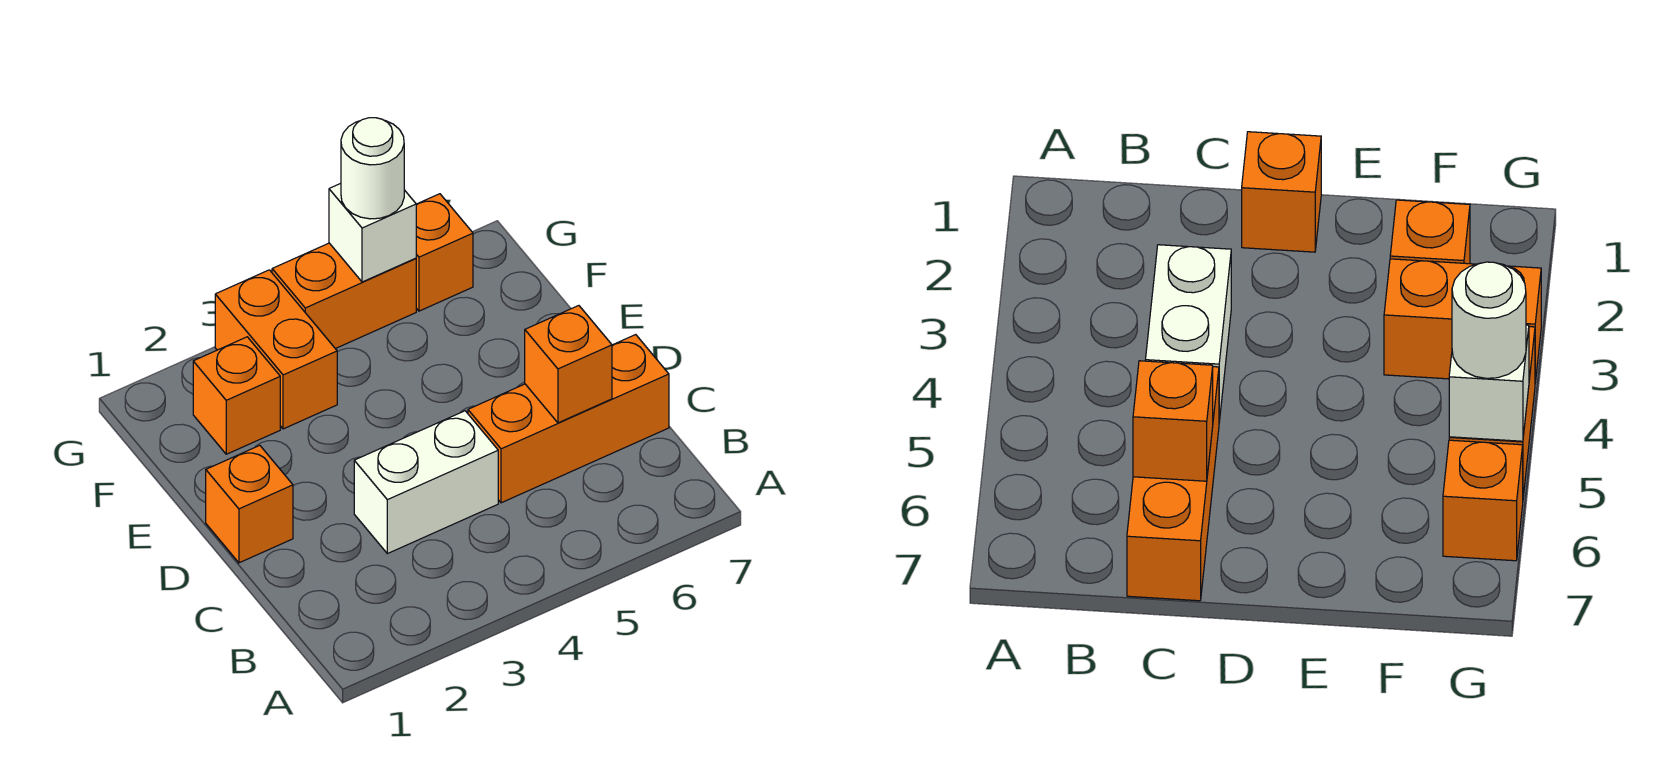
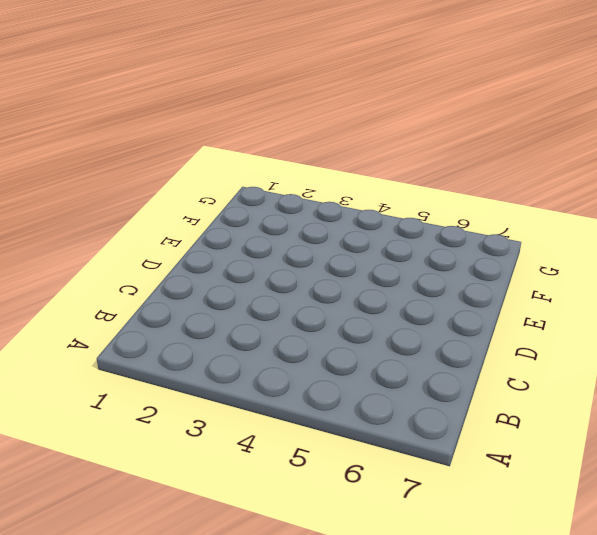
none -> white 1x2 brick [354,411,498,554]
none -> orange 1x3 brick [468,335,669,503]

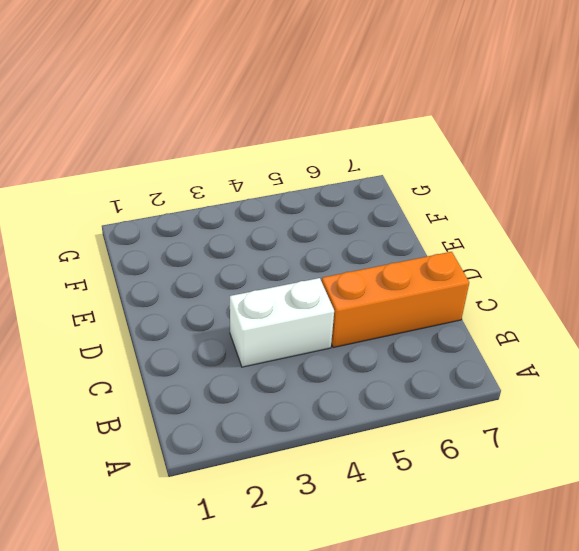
none -> orange 1x1 brick [206,445,293,563]
none -> orange 1x1 brick [193,337,280,454]

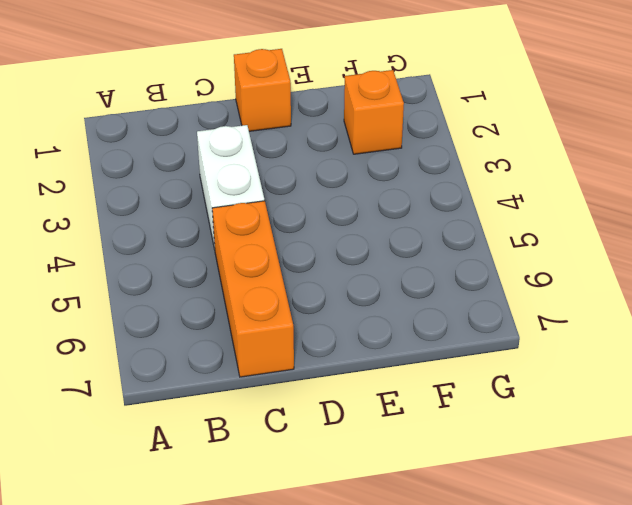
none -> orange 1x2 brick [215,270,337,429]
none -> orange 1x2 brick [272,243,416,349]

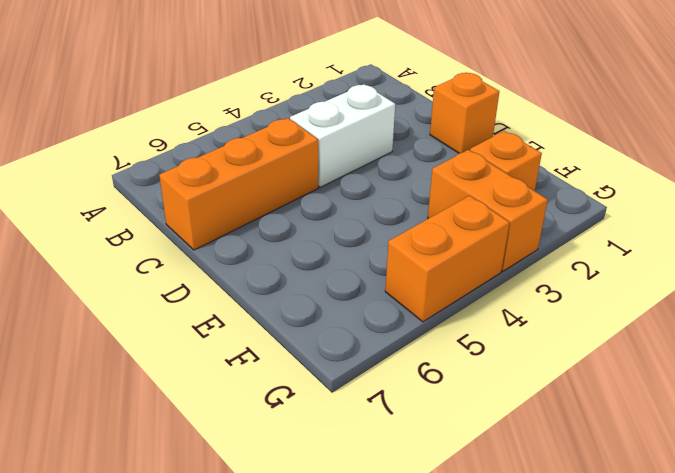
none -> orange 1x1 brick [416,194,473,311]
none -> orange 1x1 brick [525,306,612,423]

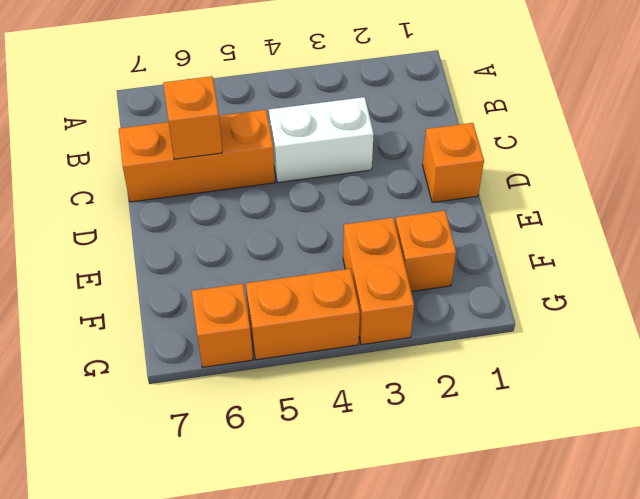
none -> white 1x1 brick [329,183,416,282]
none -> white 1x1 round brick [341,118,404,219]

